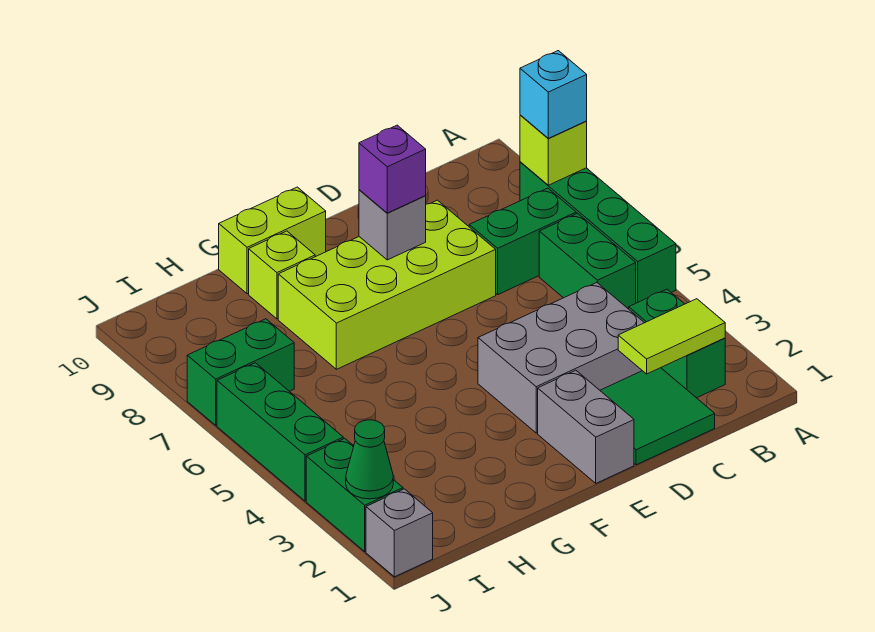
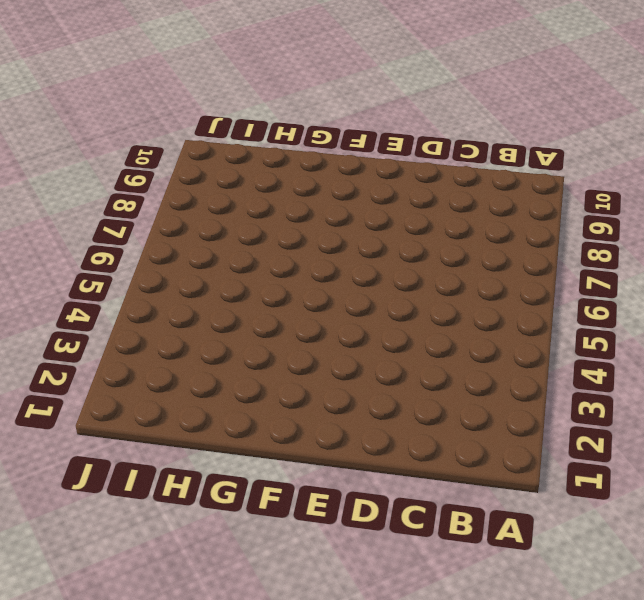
none -> green 1x4 brick [520,162,676,303]
none -> green 1x2 brick [629,289,725,398]
none -> green 1x2 brick [539,213,636,309]

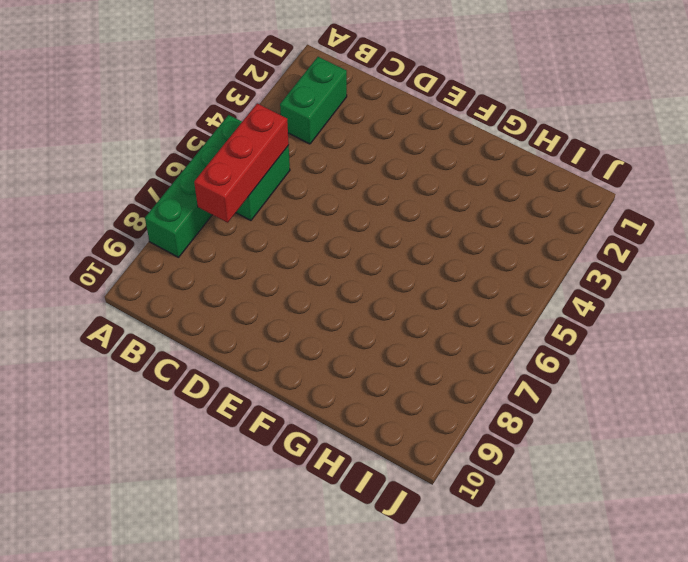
red 1x3 brick [194,103,289,223] -> none
none -> green 1x2 brick [469,188,576,295]
none -> green 2x2 tile [600,368,715,465]
none -> grey 2x3 brick [478,283,644,433]

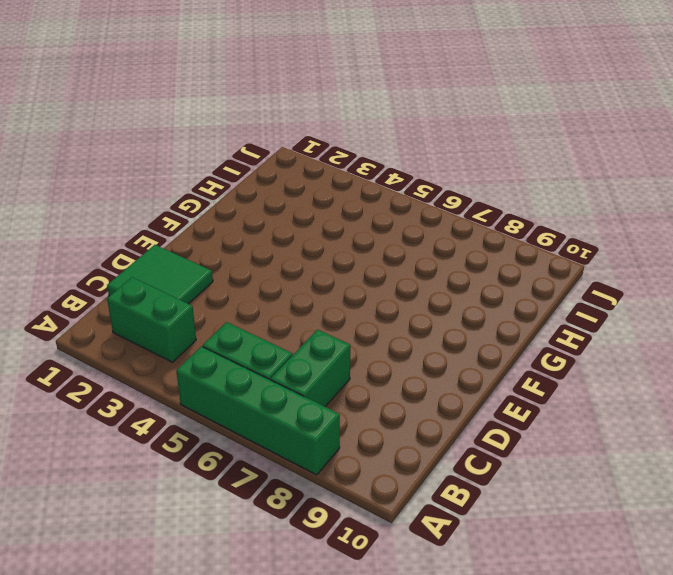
none -> grey 2x3 brick [478,283,644,433]
none -> lime 2x4 brick [278,200,496,369]
none -> grey 1x2 brick [538,370,634,483]

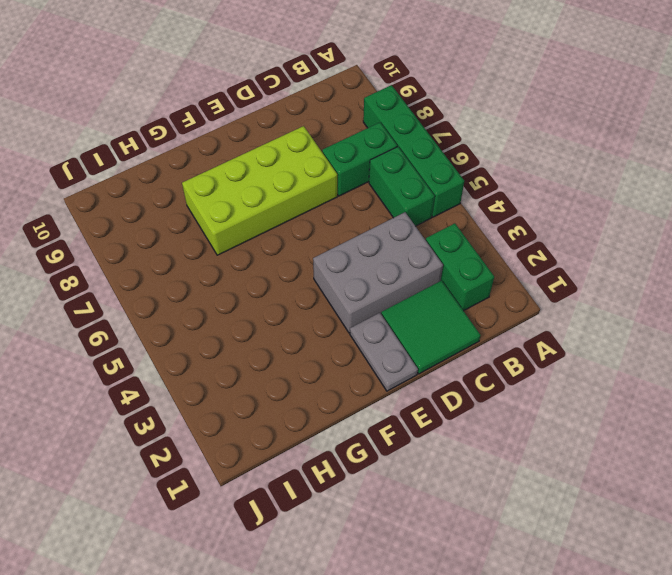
grey 1x2 plate [350,313,418,391] -> grey 1x2 brick [538,370,634,483]
none -> lime 1x2 brick [219,187,326,294]
none -> lime 1x1 brick [249,231,315,319]
none -> green 1x2 brick [187,319,294,425]

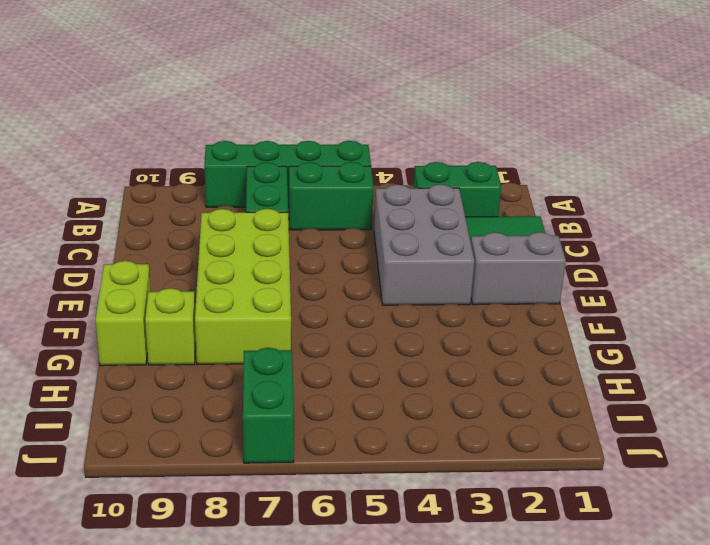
none -> grey 1x1 brick [366,489,433,577]
none -> green 1x2 brick [306,438,403,551]
none -> green 1x3 brick [217,363,343,501]

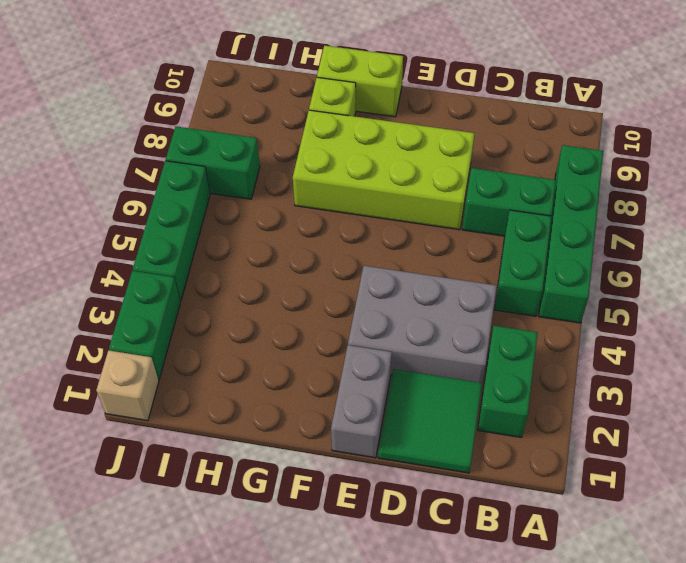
tan 1x1 brick [96,350,159,421] -> grey 1x1 brick [366,489,433,577]
none -> lime 1x1 brick [520,115,587,185]
none -> lime 1x2 tile [618,299,725,374]
none -> grey 1x1 brick [359,190,426,260]

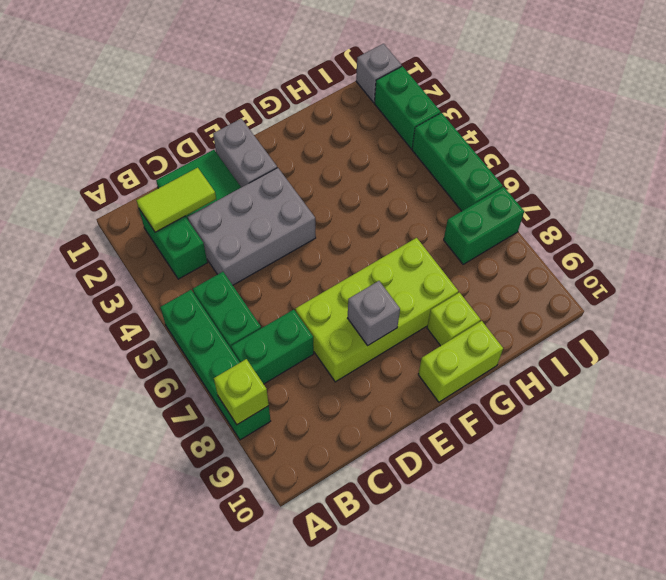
none -> green 1x1 cone [346,420,393,499]
none -> cyan 1x1 brick [520,51,587,138]
none -> purple 1x1 brick [359,125,426,213]

